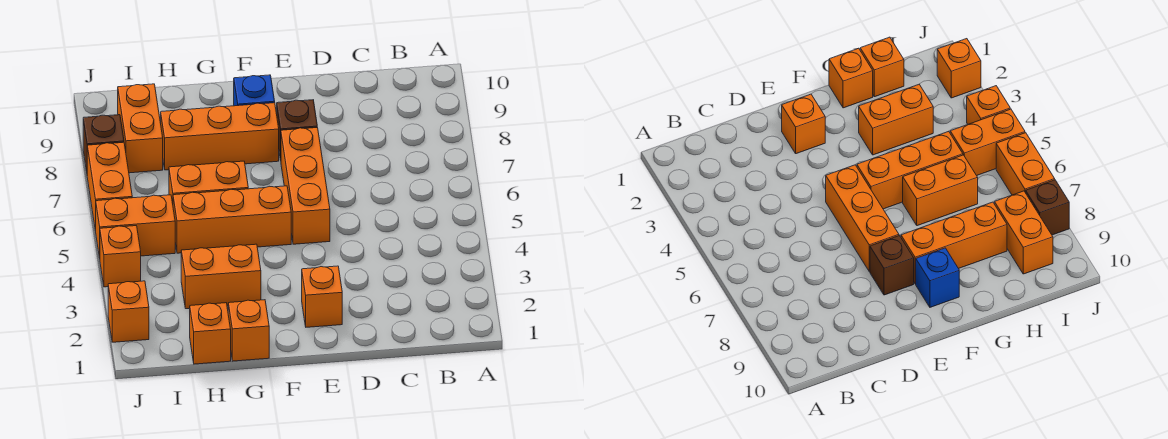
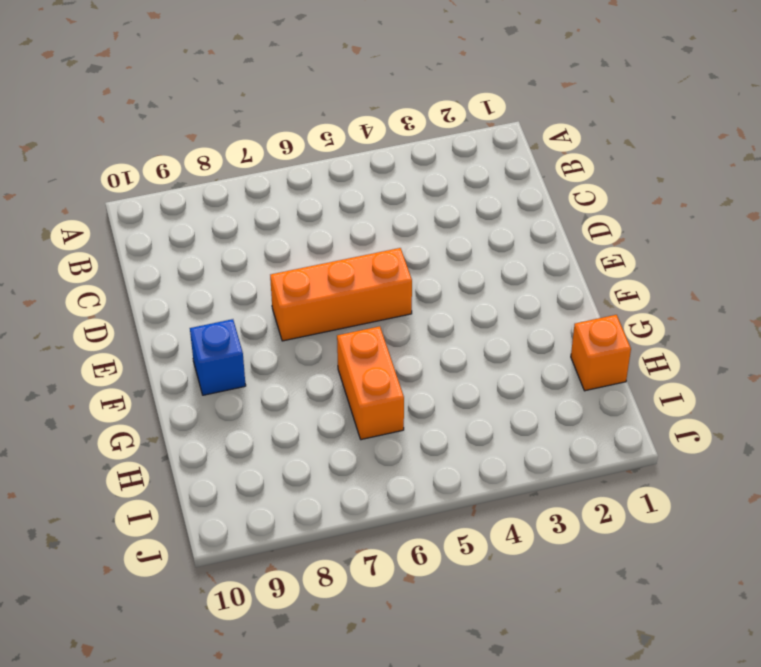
none -> orange 1x1 brick [302,266,342,327]
none -> brown 1x1 brick [277,100,317,160]
none -> orange 1x3 brick [173,186,291,253]

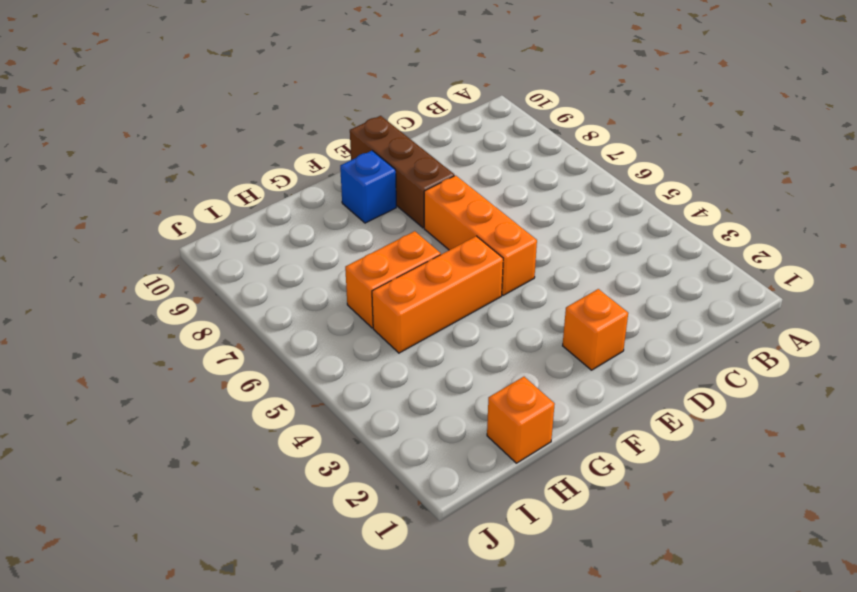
brown 1x3 brick [350,116,454,228] -> brown 1x1 brick [277,100,317,160]
none -> orange 1x3 brick [161,103,279,170]
none -> orange 1x1 brick [228,300,269,361]
none -> orange 1x2 brick [181,244,261,309]

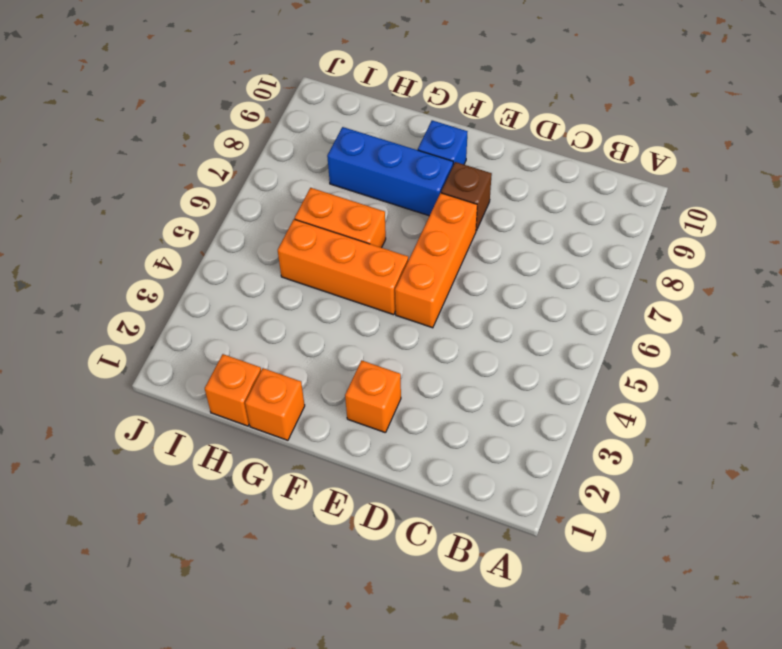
blue 1x3 brick [327,127,453,216] -> orange 1x3 brick [161,103,279,170]
none -> orange 1x2 brick [181,244,261,309]
none -> orange 1x2 brick [96,195,175,258]
none -> orange 1x2 brick [118,84,163,173]

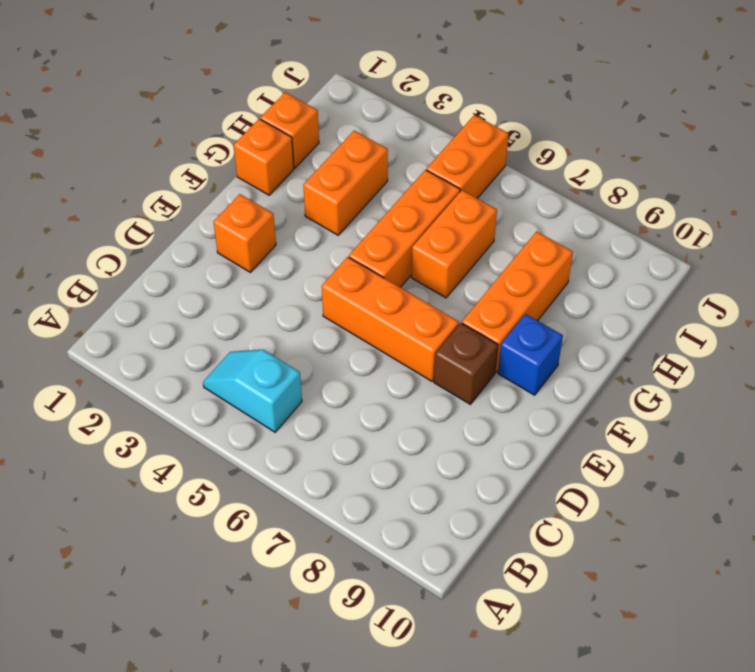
cyan 1x2 slope [203,350,302,432] -> none
none -> orange 1x2 brick [118,84,163,173]
none -> orange 1x1 brick [108,281,149,342]
none -> orange 1x1 brick [100,226,141,287]

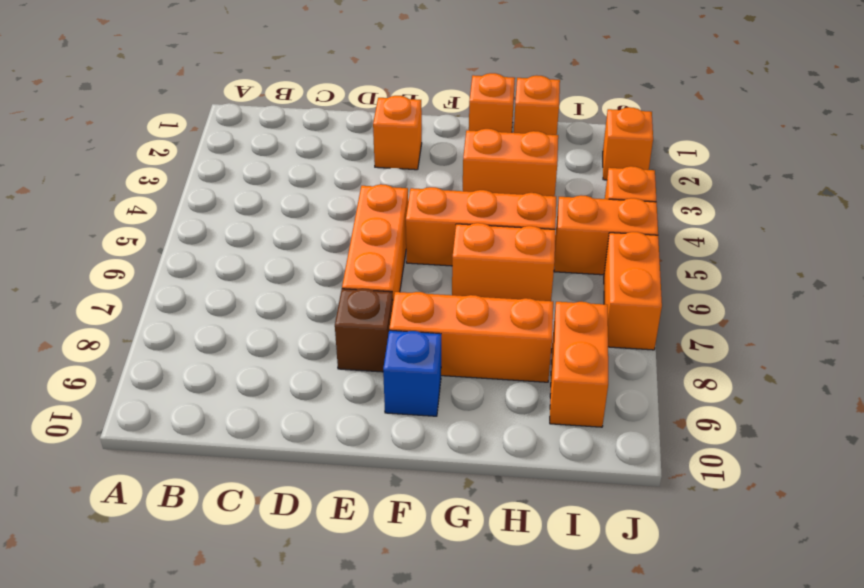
none -> brown 1x1 brick [83,115,124,171]

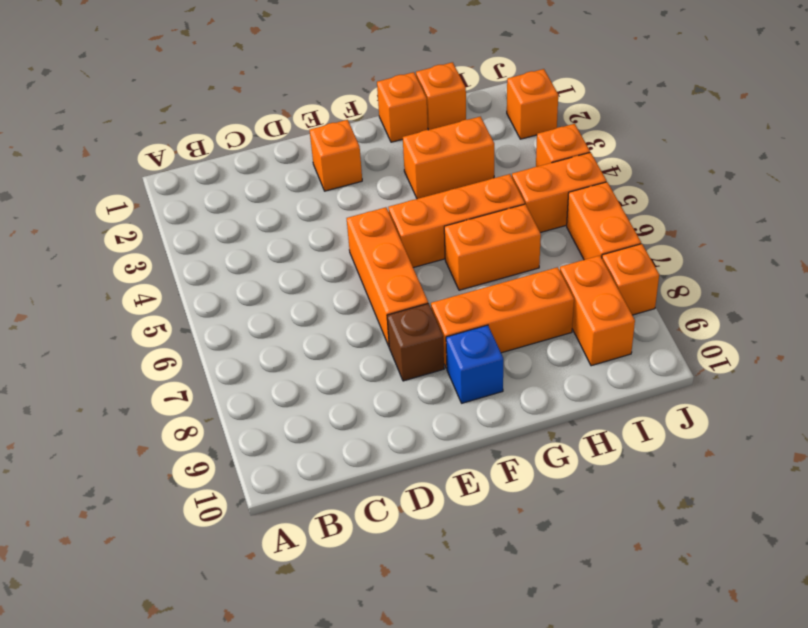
orange 1x1 brick [602,244,659,315] -> brown 1x1 brick [83,115,124,171]

